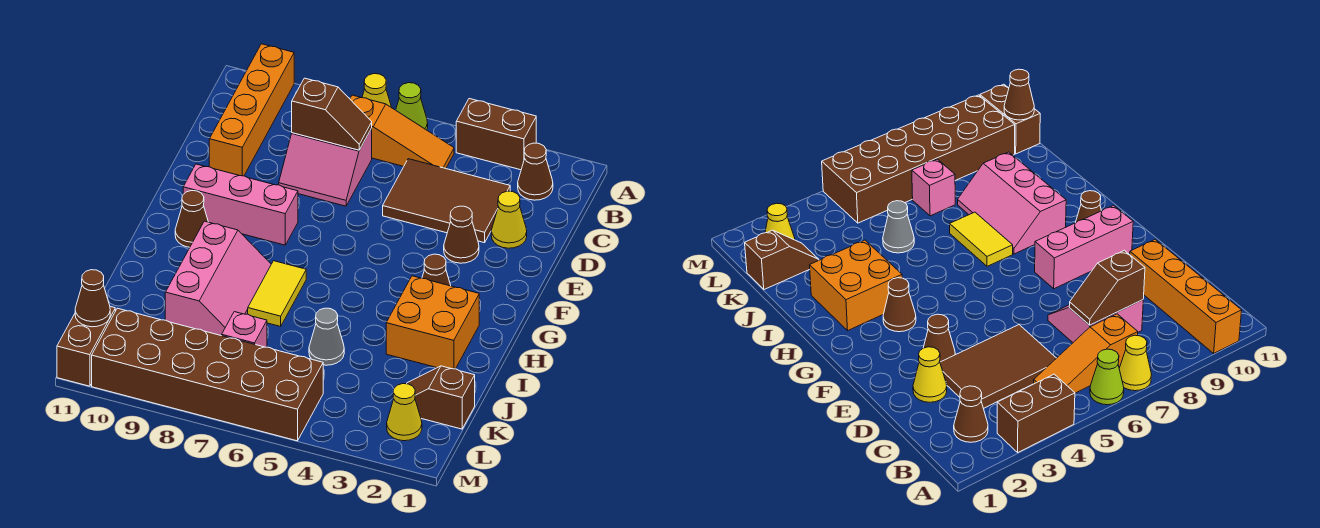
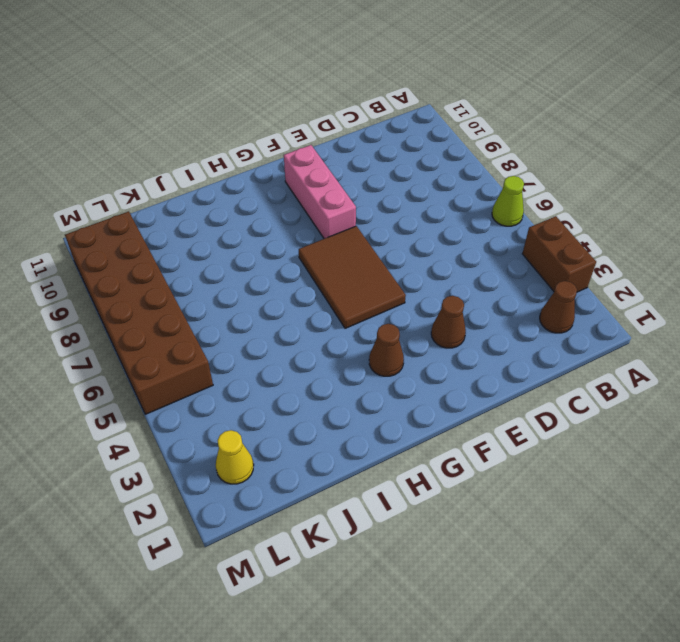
brown 2x3 tile [299,226,406,328] -> brown 2x3 tile moved to [383,159,510,243]
none -> yellow 1x1 cone [362,74,391,107]
none -> orange 1x4 brick [209,44,294,176]
none -> orange 1x3 slope [350,95,454,168]

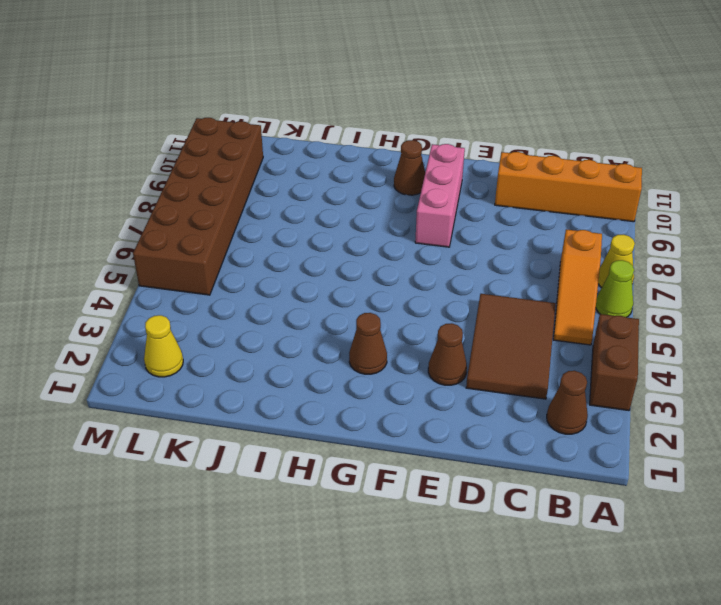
none -> pink 2x2 slope [279,129,372,206]
none -> yellow 1x1 cone [491,191,527,248]
none -> orange 2x2 brick [386,276,479,369]

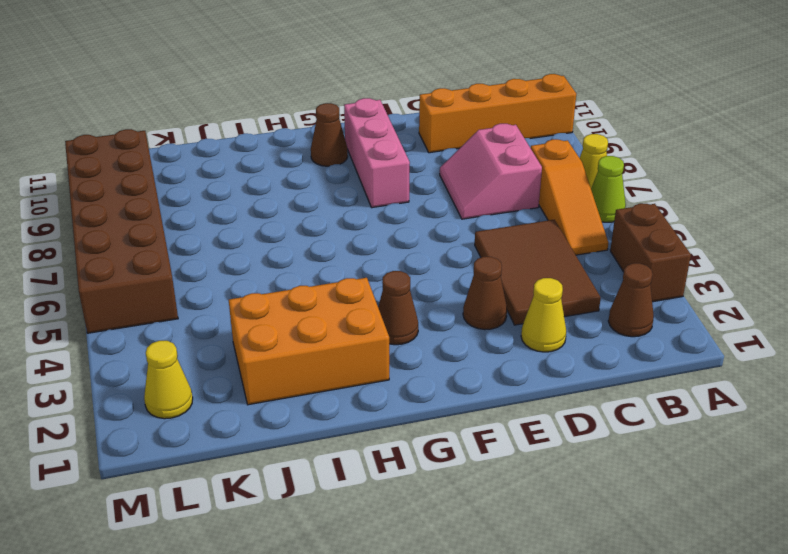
orange 2x3 brick [229,278,389,405] -> orange 2x2 brick [386,276,479,369]
none -> yellow 1x2 tile [248,261,306,326]
none -> pink 2x3 slope [165,221,271,336]
none -> grey 1x1 cone [309,308,344,365]

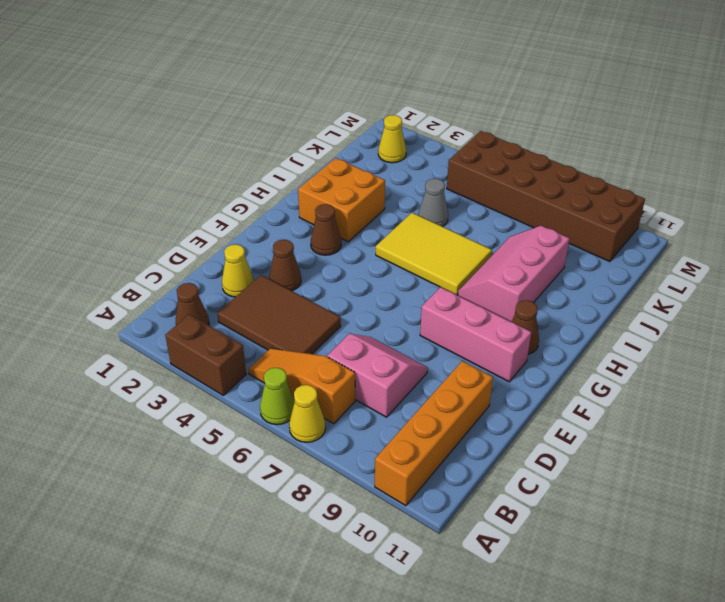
yellow 2x3 tile [376,213,492,295] -> yellow 1x2 tile [248,261,306,326]
none -> brown 1x2 slope [407,366,475,429]
none -> pink 1x1 brick [222,312,267,347]
none -> brown 1x2 brick [57,307,115,386]

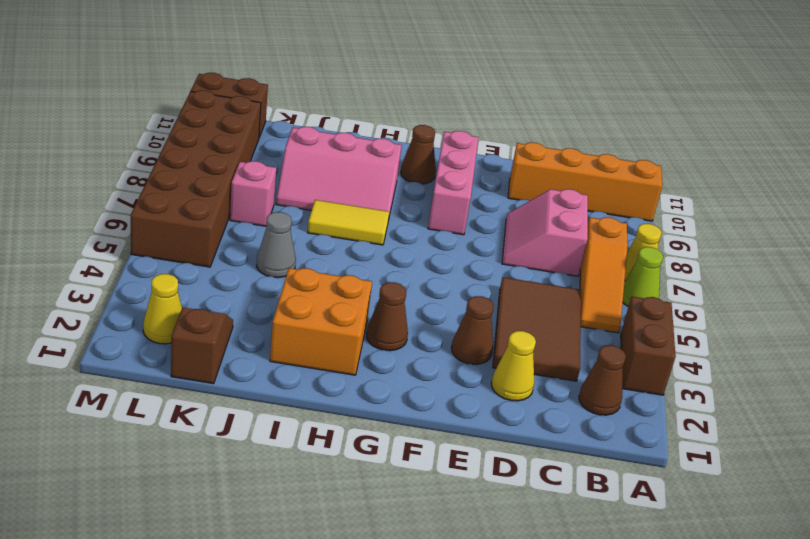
none -> brown 1x2 slope [292,78,372,150]
none -> brown 1x1 cone [75,270,110,327]

